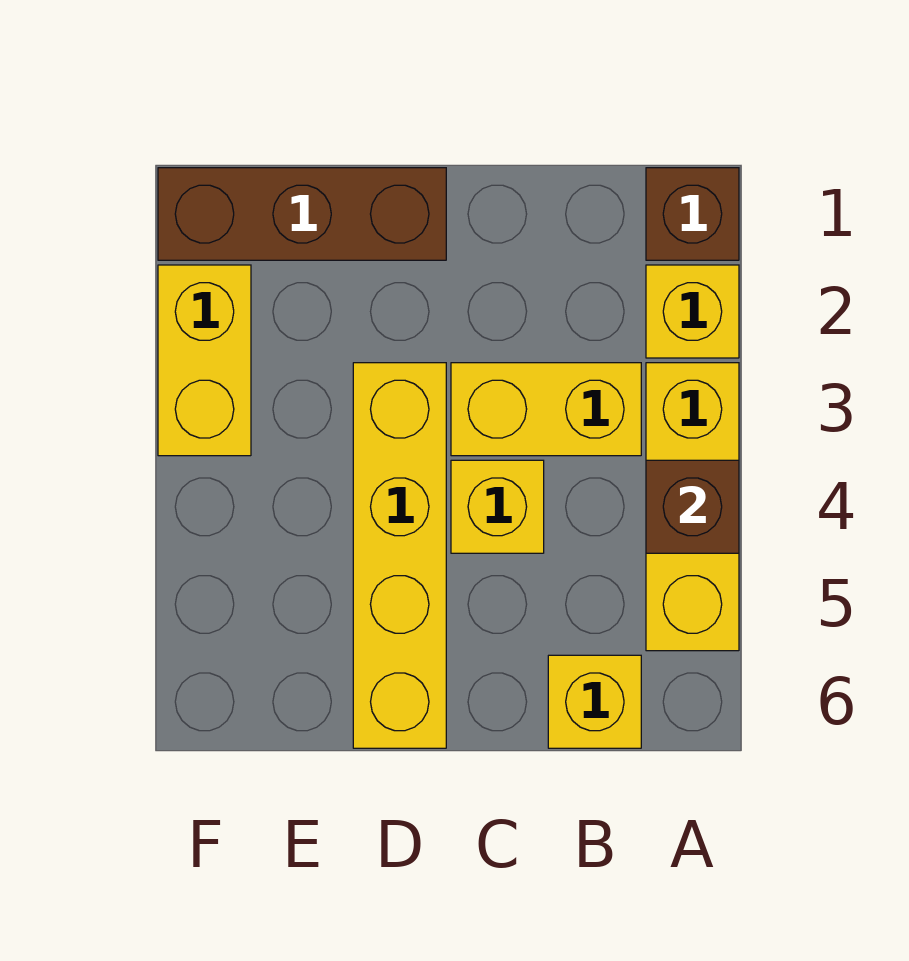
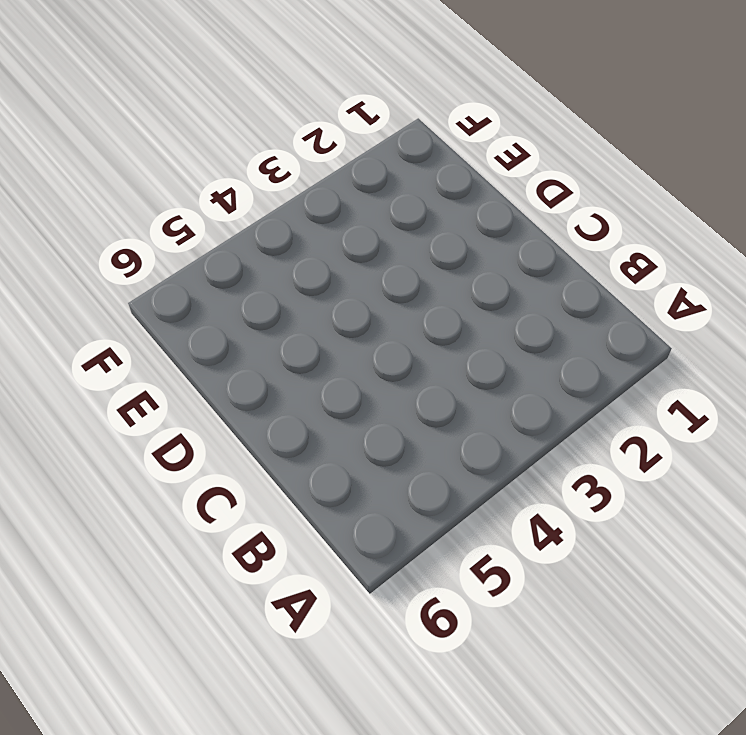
none -> brown 1x1 brick [646,168,739,260]
none -> yellow 1x1 brick [646,265,739,358]

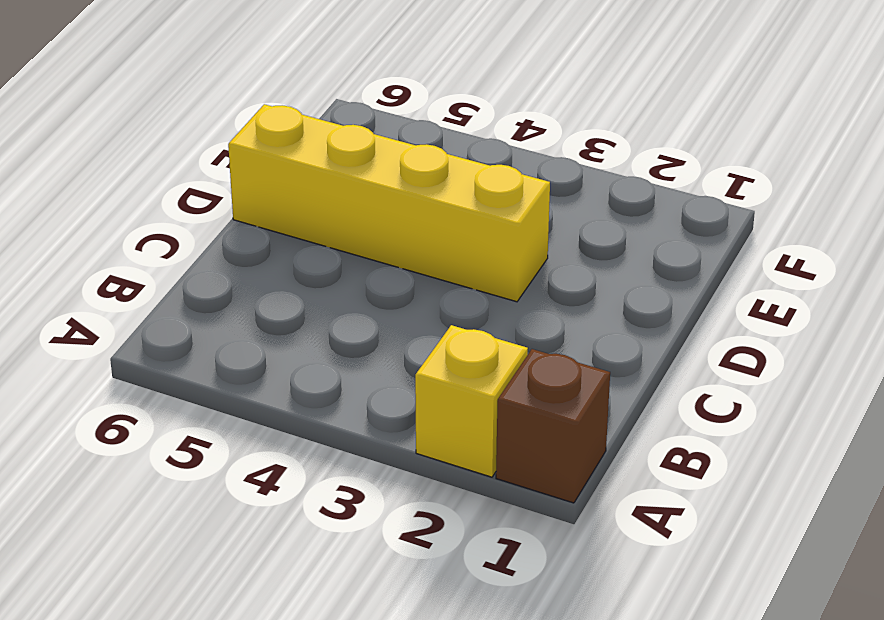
none -> yellow 1x3 brick [646,363,739,651]
none -> yellow 1x2 brick [451,363,641,456]

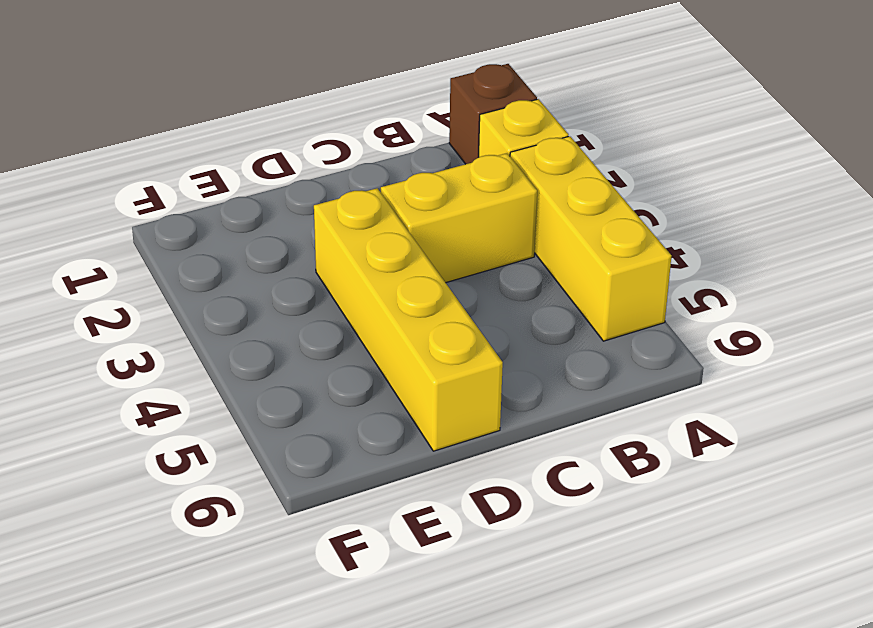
none -> yellow 1x1 brick [548,655,641,748]
none -> yellow 1x1 brick [451,460,544,553]

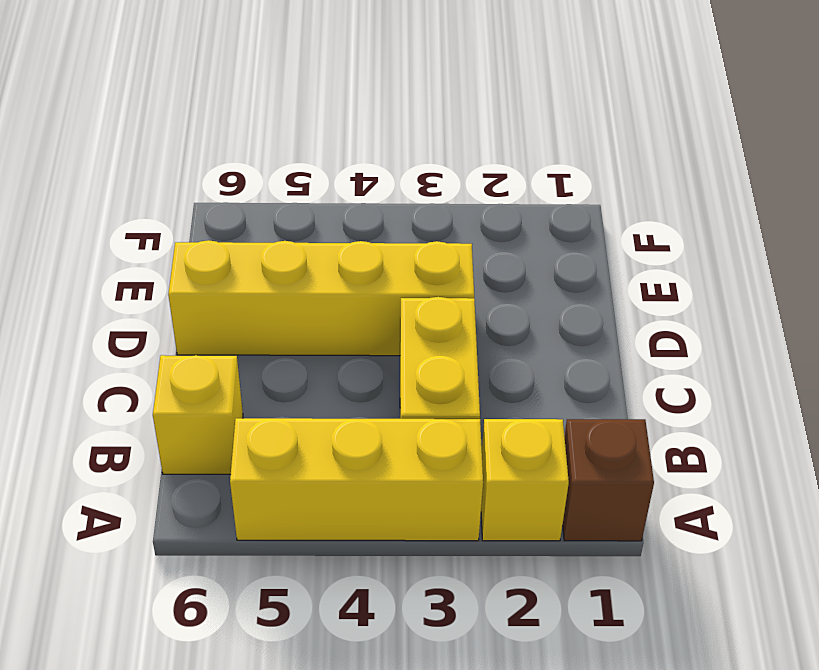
none -> yellow 1x1 brick [451,460,544,553]
none -> brown 1x3 brick [158,168,446,260]

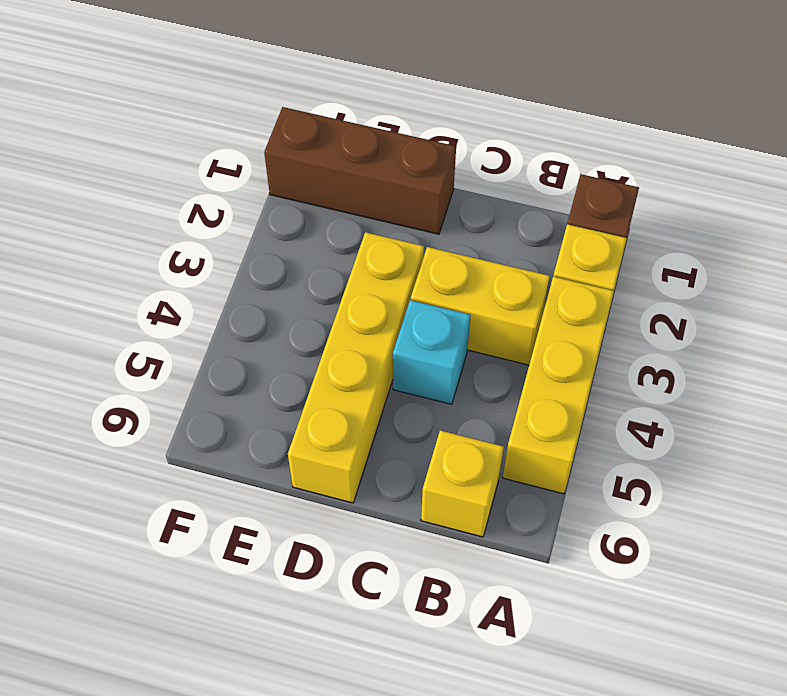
cyan 1x1 brick [393,300,471,404] -> yellow 1x1 brick [451,460,544,553]
none -> yellow 1x2 brick [158,265,251,456]
none -> brown 1x1 brick [646,460,739,553]

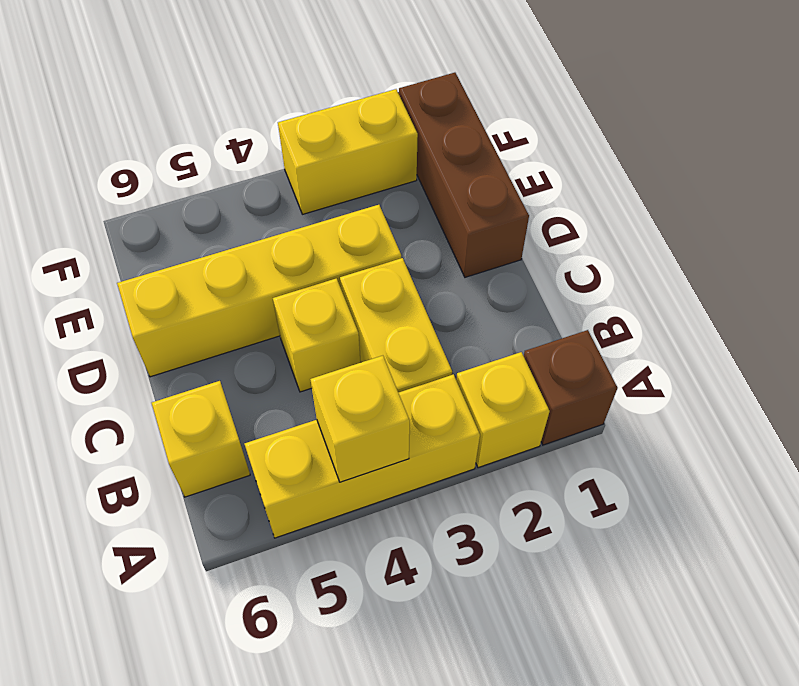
yellow 1x1 brick [310,356,410,482] -> brown 1x1 brick [646,460,739,553]

